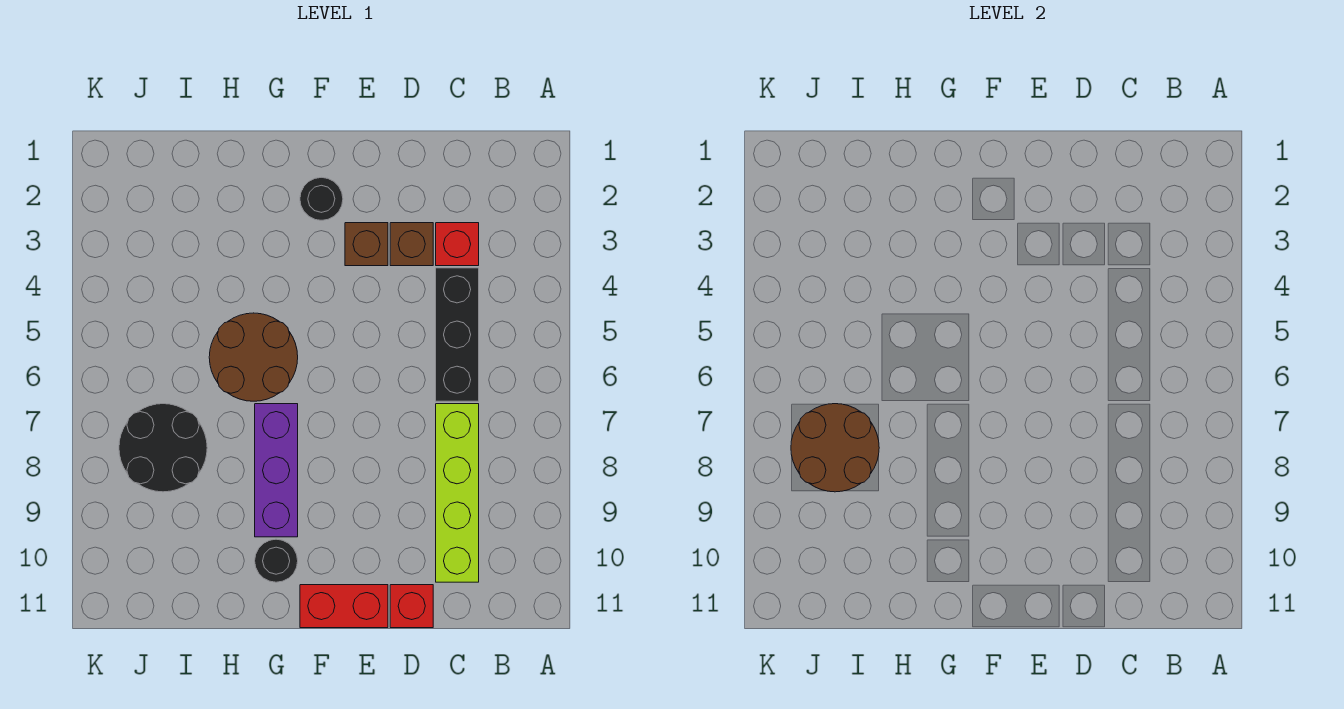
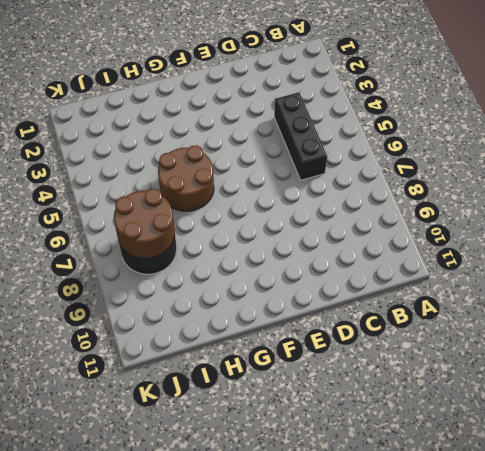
none -> red 1x1 brick [436,223,479,266]
none -> lime 1x4 brick [436,404,479,582]
none -> brown 1x1 brick [390,223,433,266]

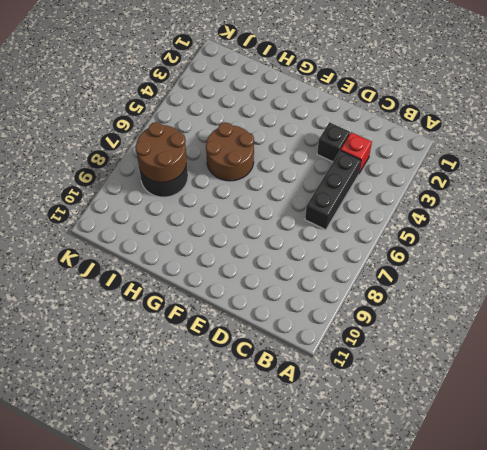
black 1x1 brick [317,122,350,162] -> brown 1x1 brick [390,223,433,266]
none -> lime 1x4 brick [436,404,479,582]
none -> red 1x1 brick [390,585,433,628]
none -> brown 1x1 brick [345,223,388,266]

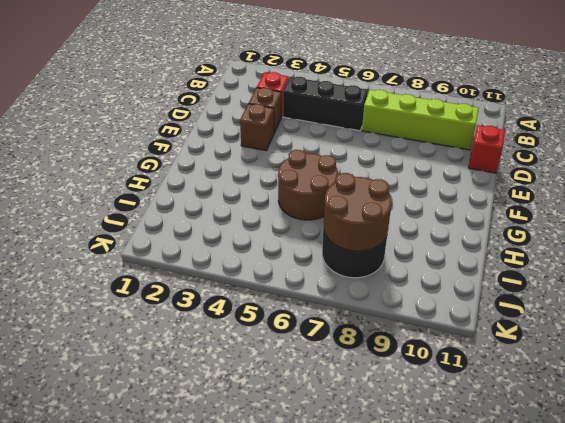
none -> red 1x2 brick [300,585,388,628]
none -> black 1x1 round brick [300,177,343,220]
none -> purple 1x3 brick [255,404,298,537]

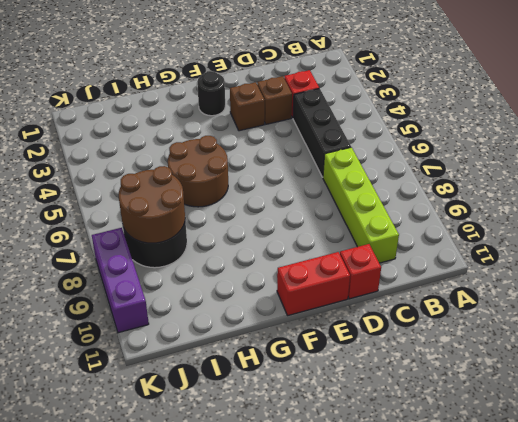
purple 1x3 brick [92,228,149,333] -> purple 1x3 brick moved to [255,404,298,537]
none -> black 1x1 round brick [255,539,298,582]

